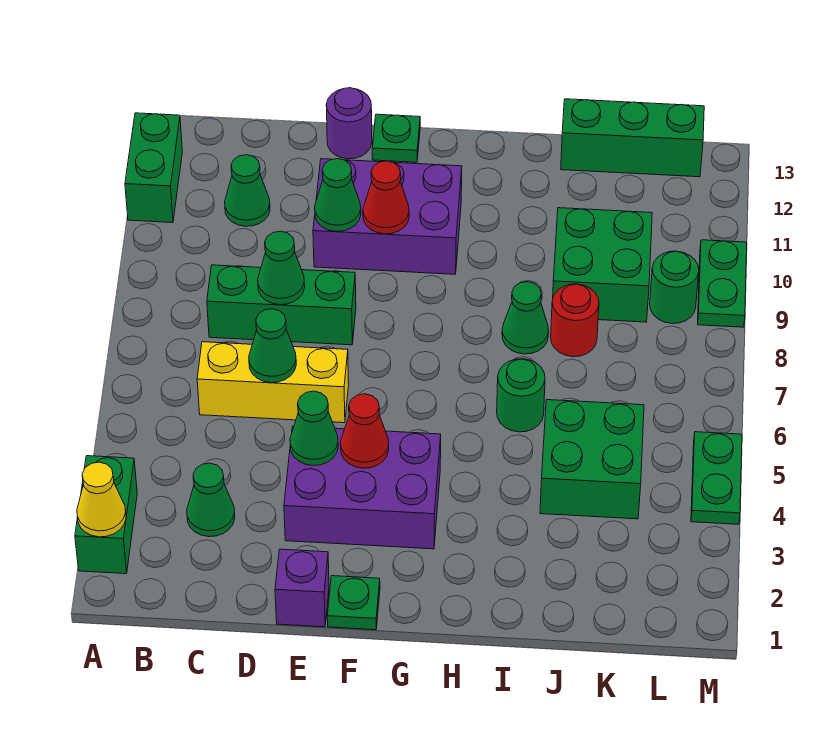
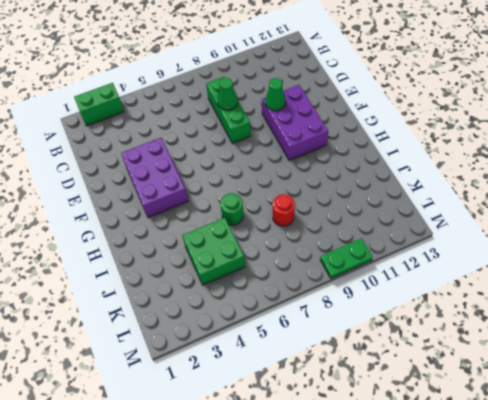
none -> green 1x2 brick [125,113,182,223]
none -> green 1x1 cone [187,463,235,537]
none -> yellow 1x3 brick [197,342,349,423]

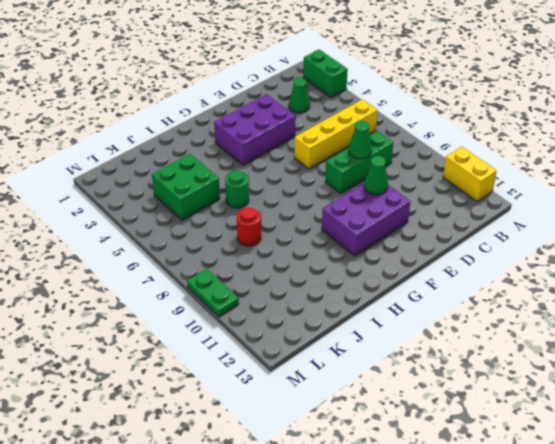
yellow 1x2 brick [443,147,497,201] -> green 1x2 brick [125,113,182,223]
yellow 1x4 brick [294,99,378,169] -> yellow 1x3 brick [197,342,349,423]
none -> green 1x1 cone [225,155,270,226]
none -> purple 1x1 brick [275,549,329,627]
none -> purple 1x1 round brick [326,88,372,159]

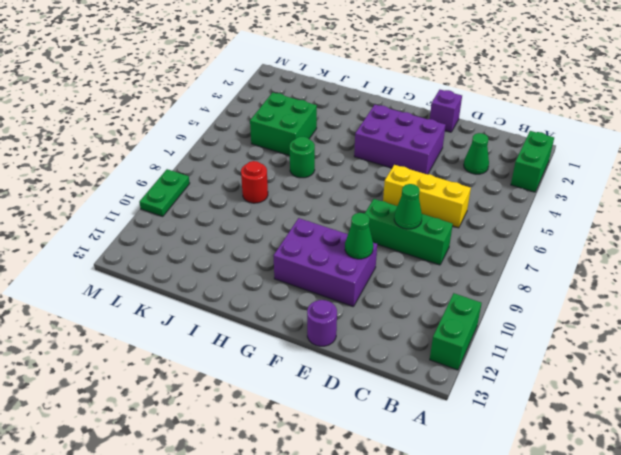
none -> green 1x1 cone [225,155,270,226]
none -> green 1x1 plate [327,576,380,630]
none -> green 1x1 plate [372,114,420,162]

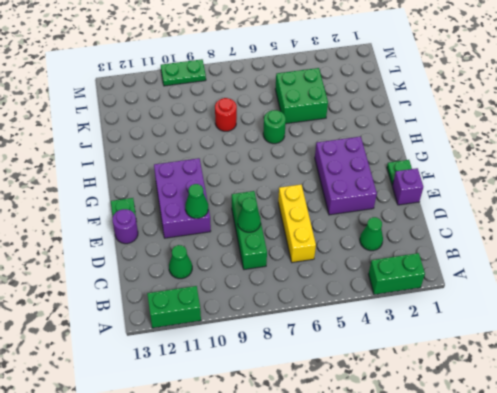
none -> green 1x1 cone [502,282,549,354]
none -> green 2x2 brick [553,208,652,322]
none -> green 1x3 brick [561,99,704,177]

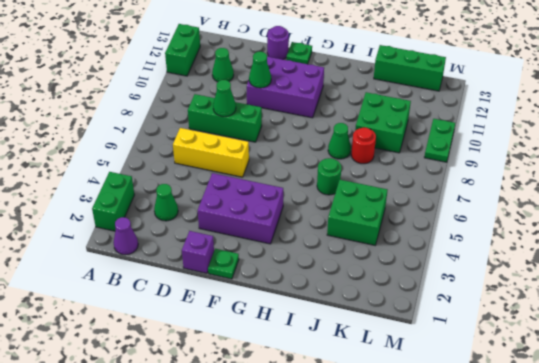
purple 1x1 cone [114,217,138,255] -> none
none -> green 1x1 round brick [650,251,699,324]
none -> green 1x2 plate [691,432,742,524]
none -> yellow 1x1 cone [77,462,126,537]

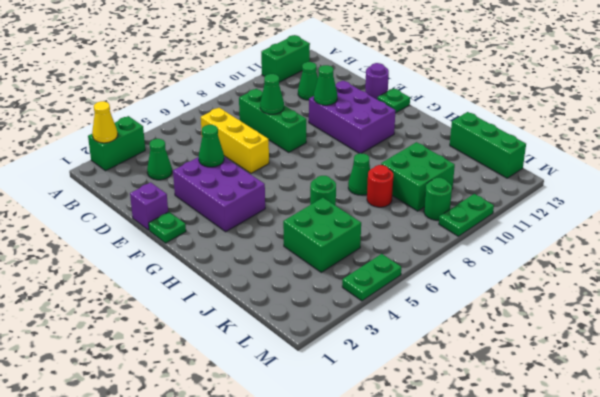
none -> green 1x1 cone [249,309,296,383]
none -> red 1x1 cone [341,394,389,468]
none -> red 1x1 cone [363,161,409,234]

